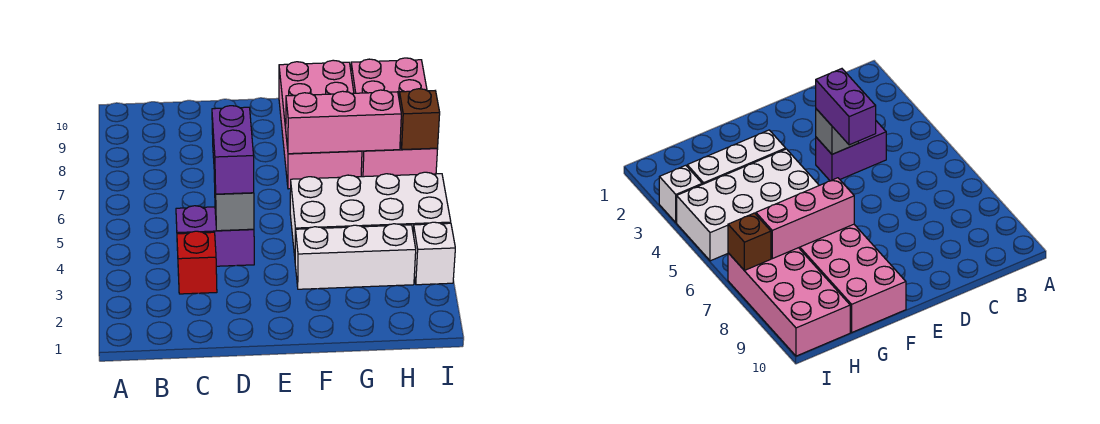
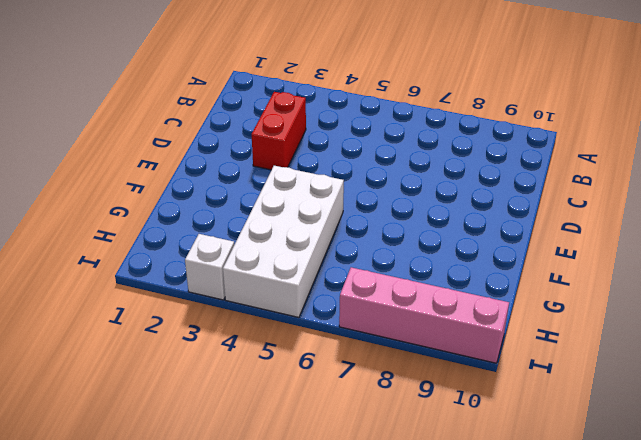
red 1x2 brick [252,92,306,170] -> red 1x1 brick [177,231,217,294]
pink 1x4 brick [339,267,509,363] -> pink 2x4 brick [351,58,438,177]
none -> purple 1x2 brick [176,206,254,266]
none -> white 1x3 brick [295,224,416,289]

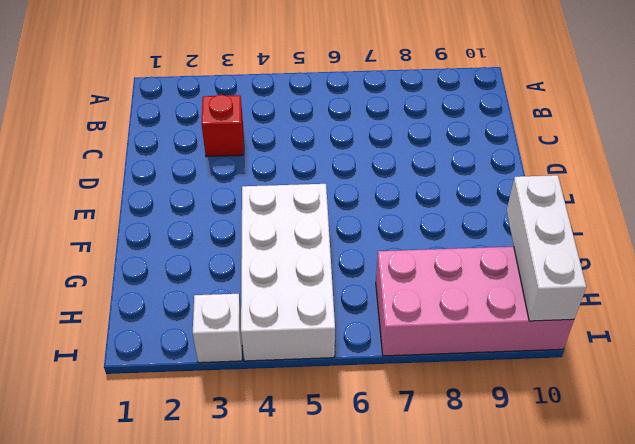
white 1x3 brick [507,175,586,321] -> white 1x3 brick moved to [295,224,416,289]
none -> purple 1x2 brick [176,206,254,266]
none -> pink 2x4 brick [279,60,362,189]

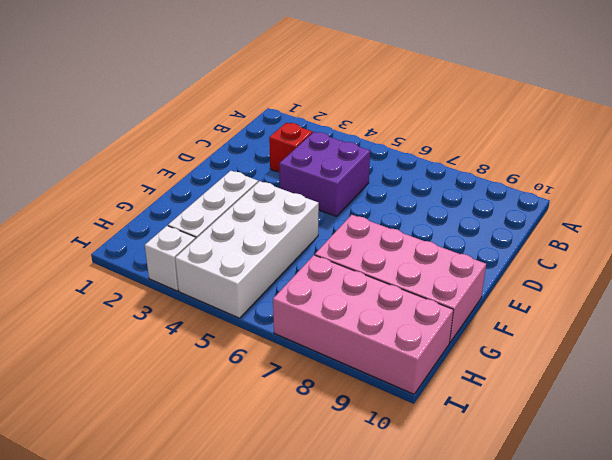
purple 2x2 brick [279,132,370,216] -> purple 1x2 brick [176,206,254,266]
none -> grey 1x1 brick [214,175,254,231]
none -> pink 1x3 brick [286,90,401,154]

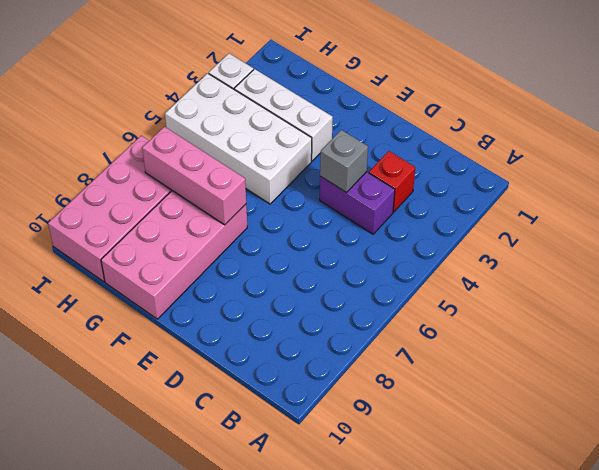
none -> brown 1x1 brick [399,89,440,150]
none -> purple 1x2 brick [212,106,254,194]

